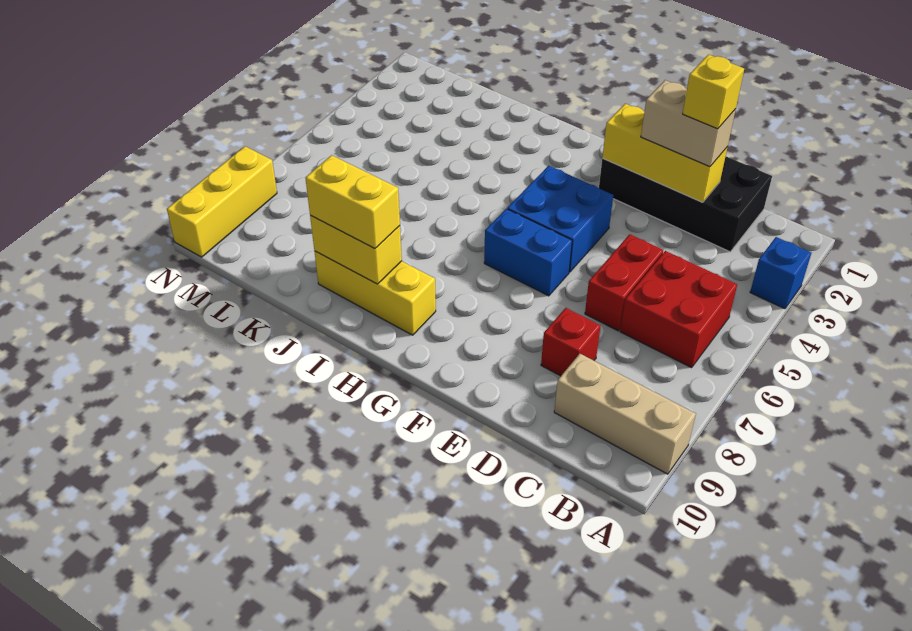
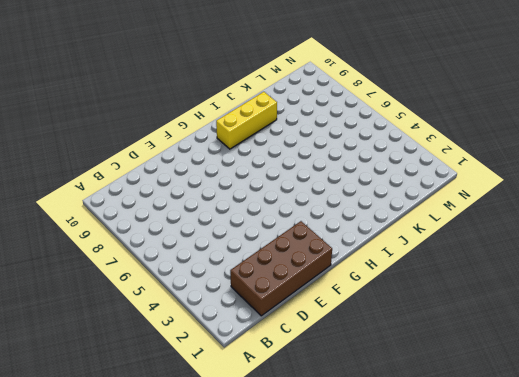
brown 2x4 brick [230,221,332,316] -> black 2x4 brick [599,156,772,252]
none -> blue 1x1 brick [750,237,811,309]
none -> tan 1x3 brick [554,354,696,474]
none -> red 2x2 brick [620,251,737,368]

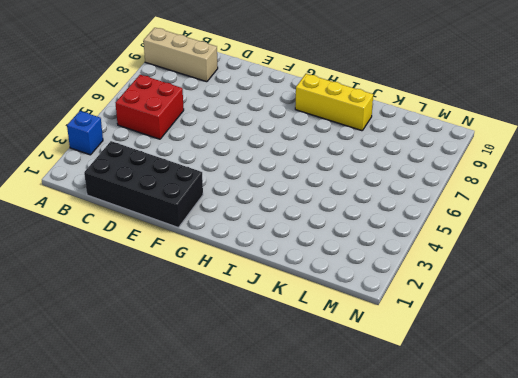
none -> red 1x2 brick [585,234,663,331]
none -> red 1x1 brick [541,308,601,376]
none -> blue 2x2 brick [507,166,613,272]

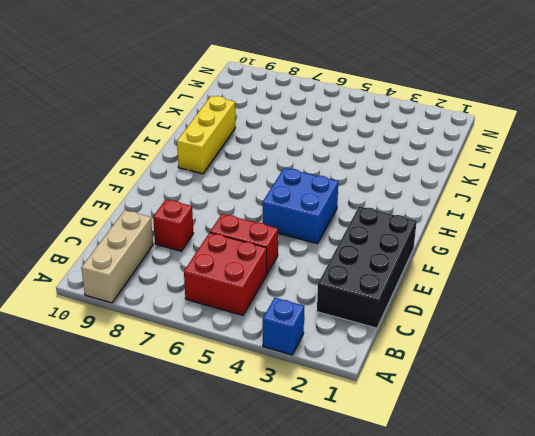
none -> blue 1x2 brick [484,209,572,296]
none -> yellow 1x3 brick [167,146,277,257]
none -> yellow 1x3 brick [602,104,727,202]

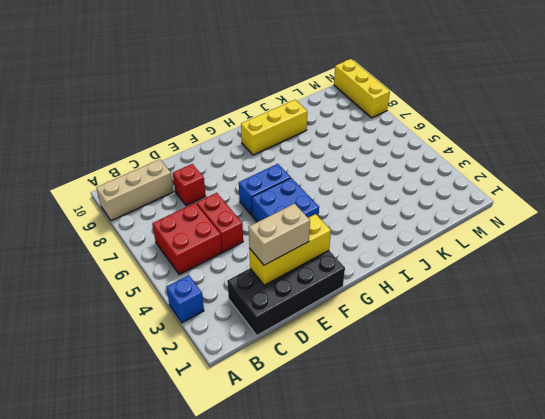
none -> yellow 1x2 brick [310,215,402,284]
none -> yellow 1x2 brick [305,155,400,249]
none -> yellow 1x1 brick [683,55,744,129]

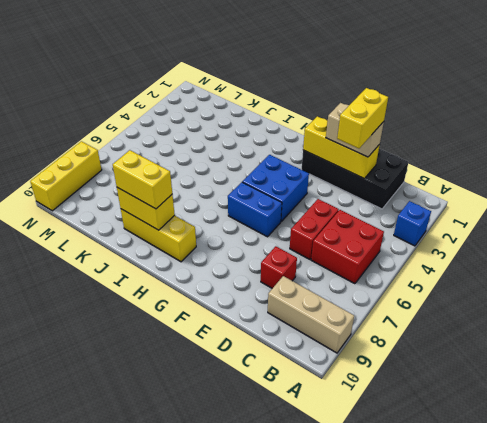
yellow 1x2 brick [337,88,388,148] -> yellow 1x1 brick [683,55,744,129]

